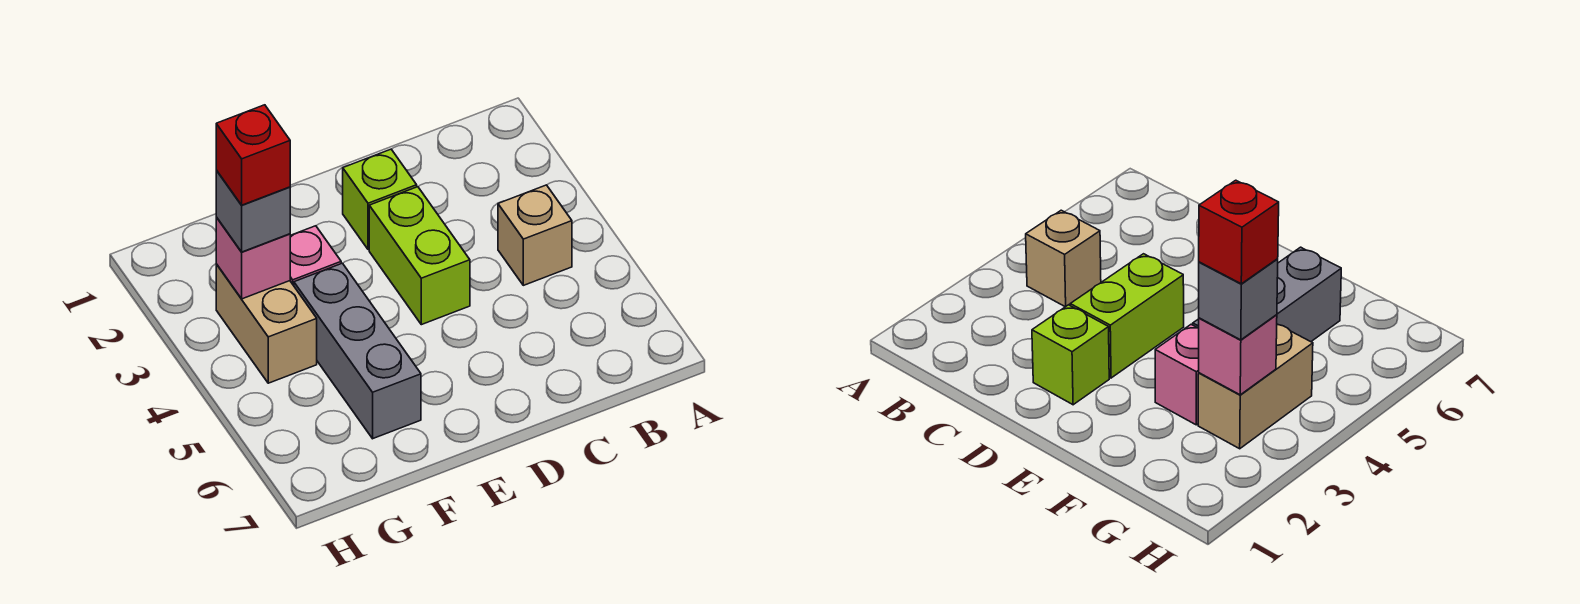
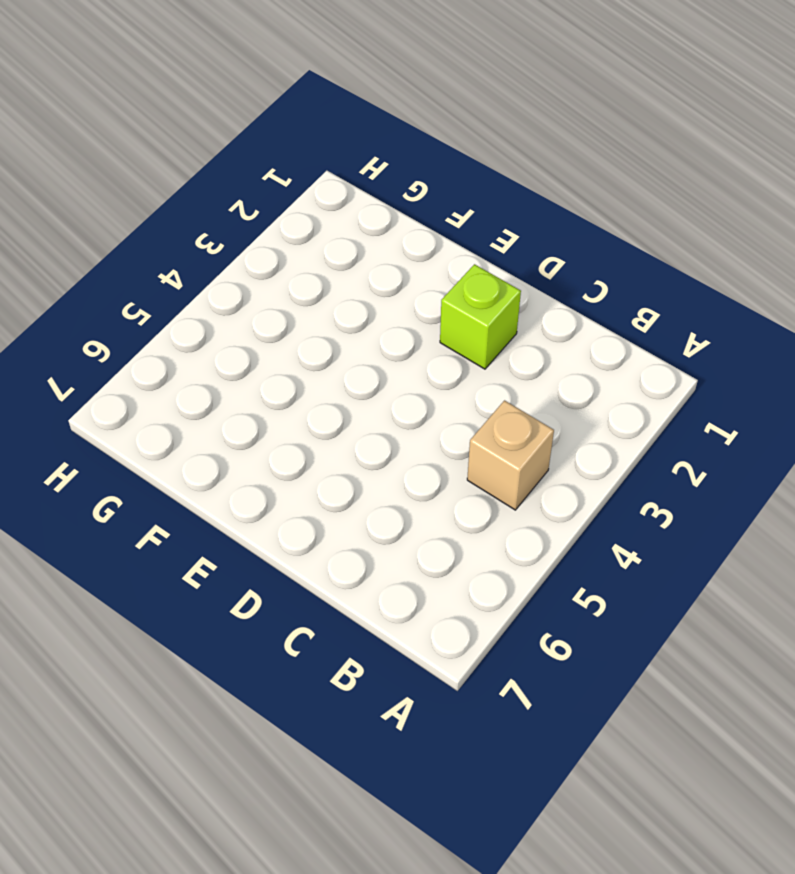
none -> lime 1x2 brick [369,187,470,325]
none -> pink 1x1 brick [290,226,341,286]

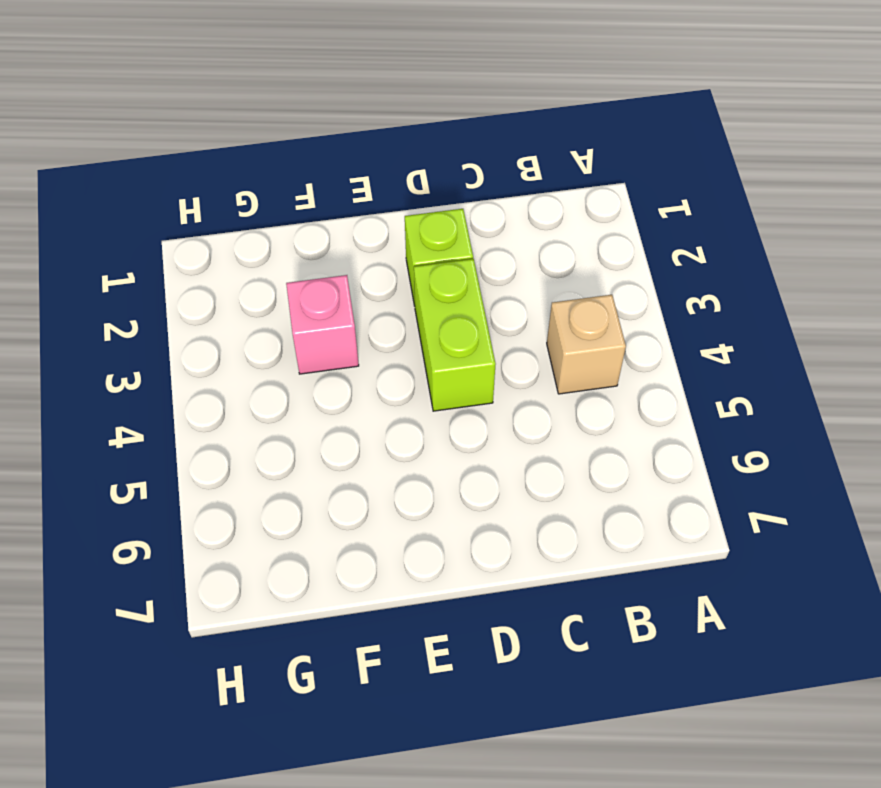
none -> grey 1x3 brick [294,263,421,439]
none -> tan 1x2 brick [216,264,317,383]

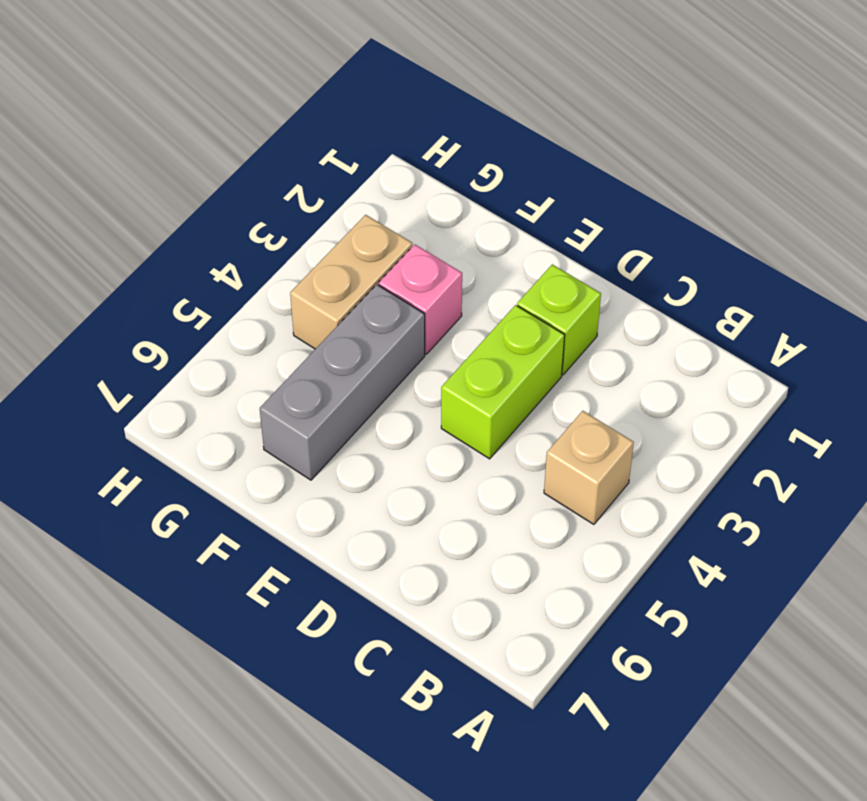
none -> pink 1x1 brick [216,217,290,299]
none -> grey 1x1 brick [216,170,290,252]

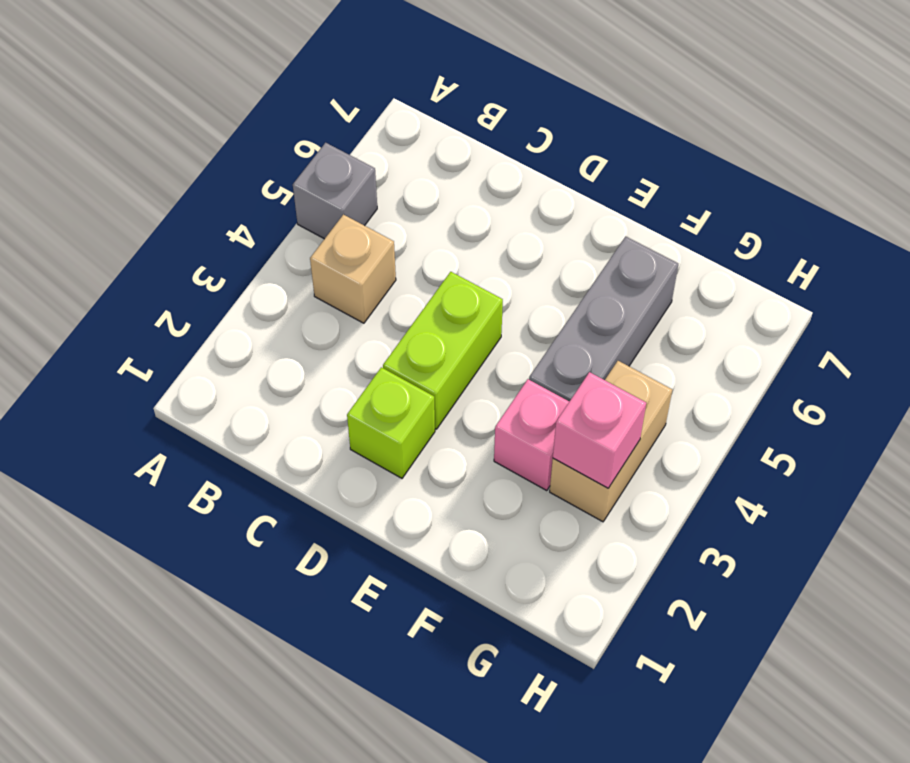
grey 1x1 brick [293,143,377,239] -> grey 1x1 brick moved to [216,170,290,252]
none -> red 1x1 brick [216,105,290,205]

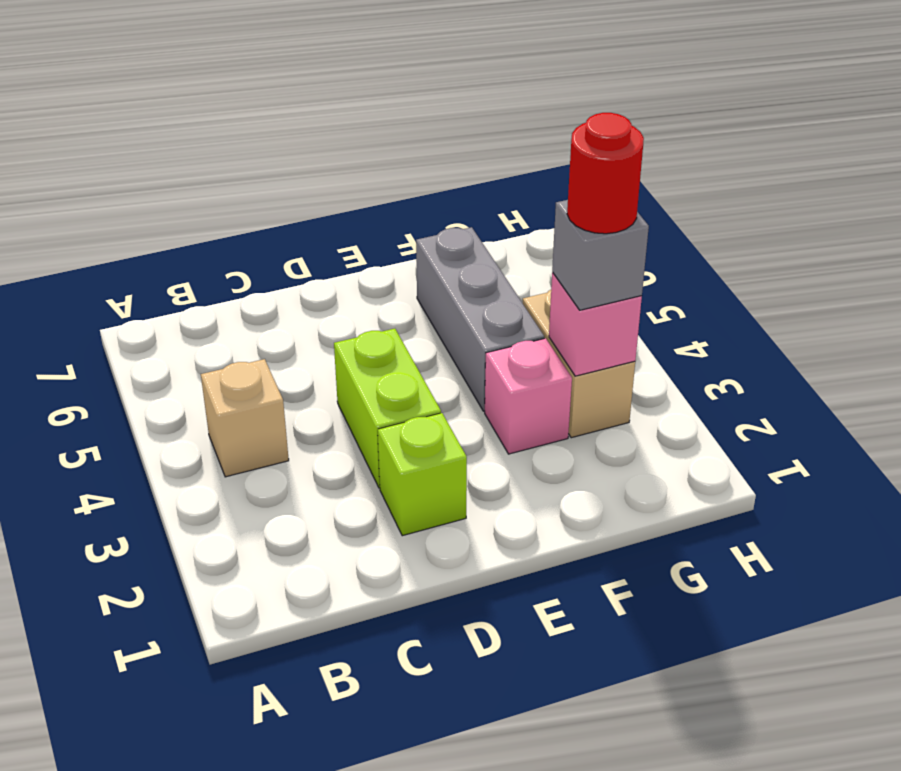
red 1x1 round brick [567,113,644,234] -> red 1x1 brick [216,105,290,205]

